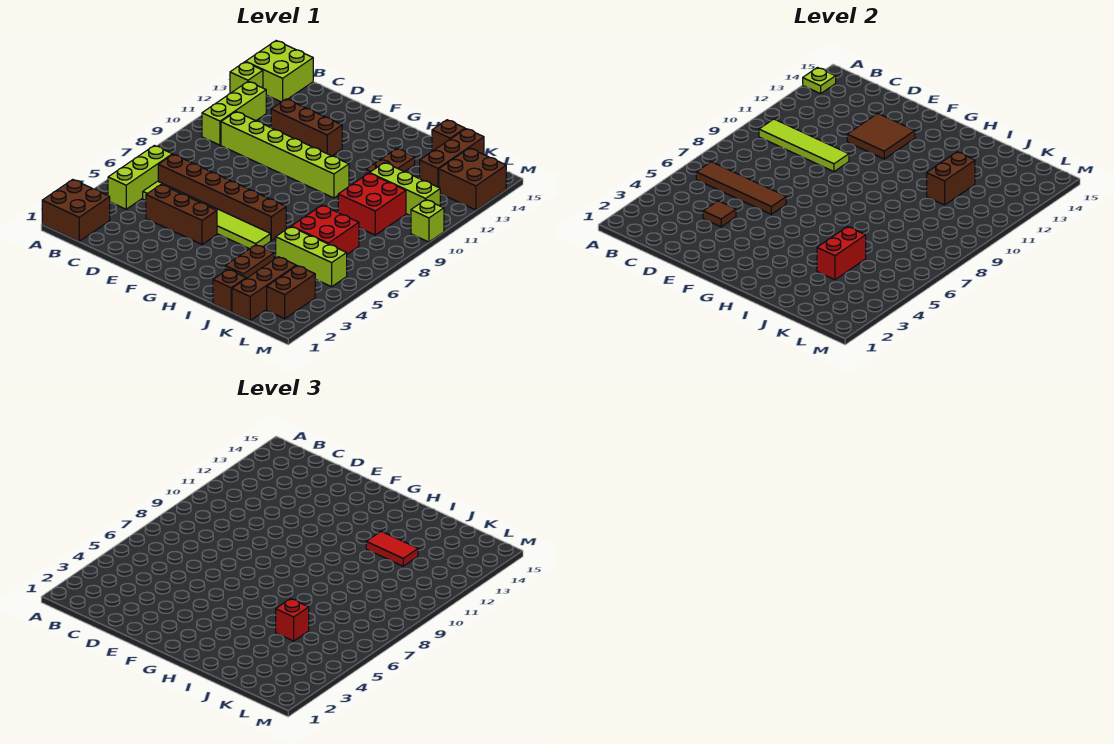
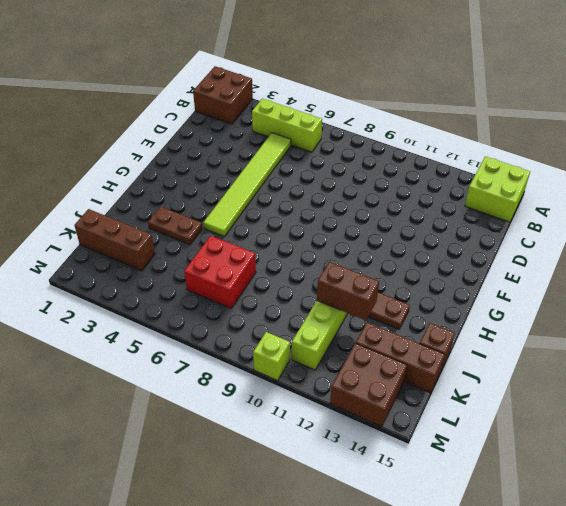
none -> lime 1x1 brick [230,62,263,93]
none -> lime 1x3 brick [202,81,266,145]
none -> brown 1x6 brick [158,154,286,241]
none -> lime 1x6 brick [221,112,349,198]

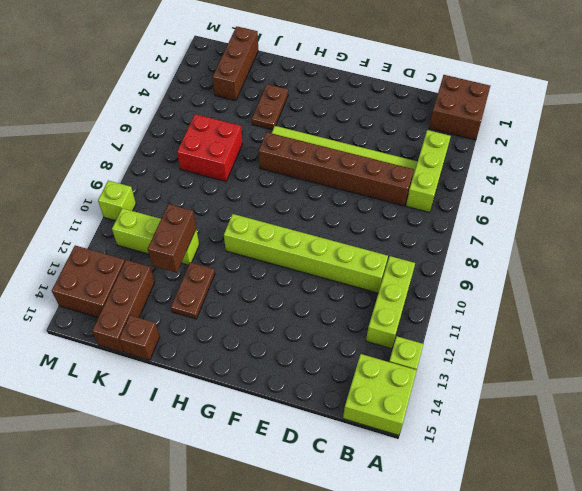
none -> brown 1x3 brick [146,185,217,244]
none -> brown 1x3 brick [271,99,342,156]
none -> brown 1x1 brick [213,270,246,312]
none -> lime 1x3 brick [276,227,347,287]

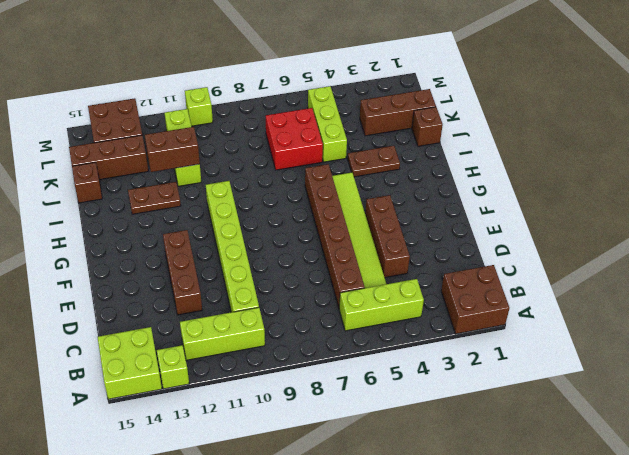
none -> red 2x2 brick [338,173,406,235]
none -> brown 1x2 brick [267,266,315,319]
none -> lime 1x1 plate [803,68,836,94]
none -> brown 1x4 tile [696,162,786,214]

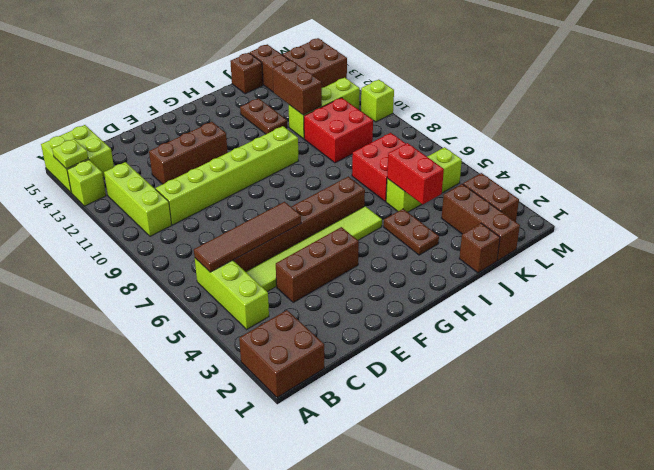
none -> lime 1x4 tile [759,119,849,172]
none -> brown 1x1 tile [703,201,736,227]
none -> brown 2x2 tile [847,113,915,159]
none -> red 1x2 tile [366,531,418,566]

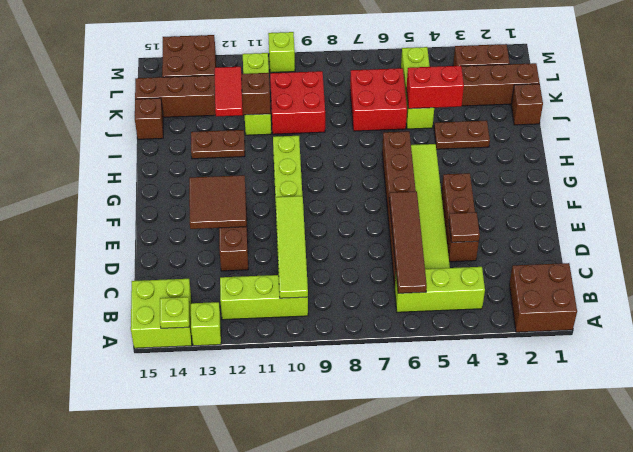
none -> red 1x1 brick [276,599,309,641]

